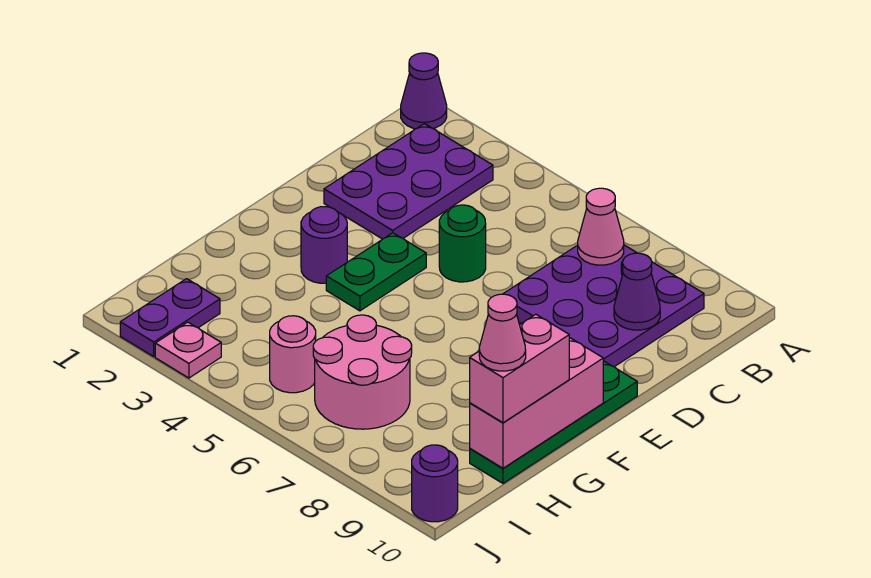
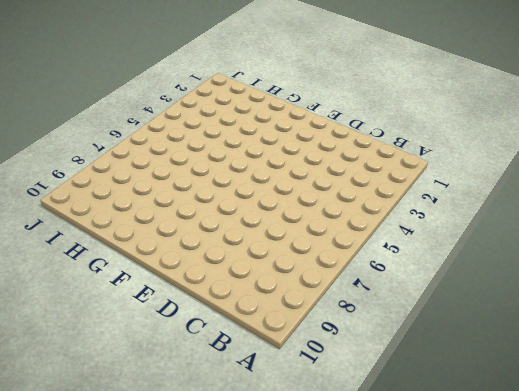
none -> purple 1x1 cone [401,53,447,129]
none -> purple 2x3 plate [324,124,493,239]
none -> purple 3x3 plate [503,245,704,367]

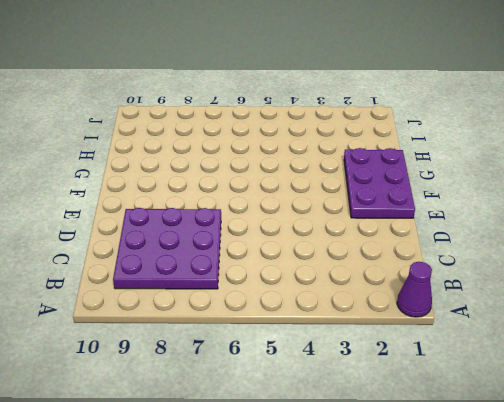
purple 2x3 plate [344,148,415,218] -> purple 2x3 plate moved to [324,124,493,239]
none -> green 1x1 round brick [439,205,486,282]
none -> green 1x2 plate [326,233,426,311]
none -> green 1x4 plate [470,361,637,483]

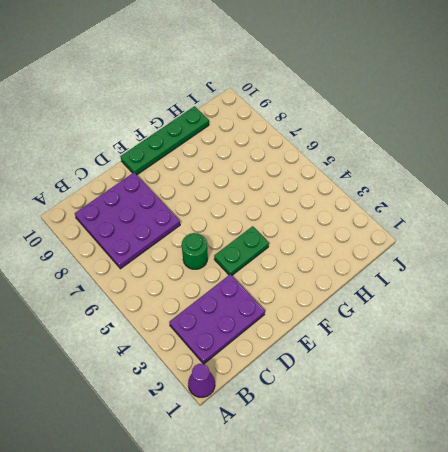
none -> purple 1x1 round brick [301,207,347,283]
none -> pink 2x2 round brick [313,315,412,429]
none -> purple 1x2 plate [120,279,220,357]

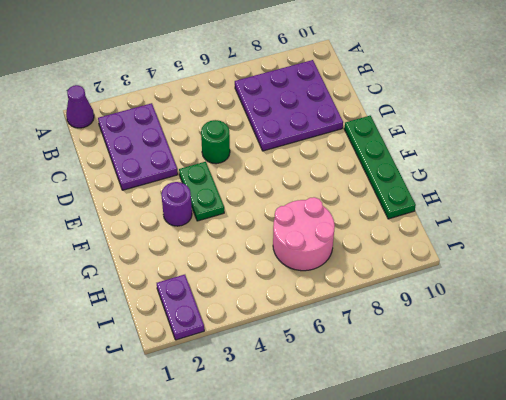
none -> pink 1x1 round brick [270,316,316,393]
none -> pink 1x1 plate [155,322,221,378]
none -> purple 1x1 round brick [412,445,458,522]

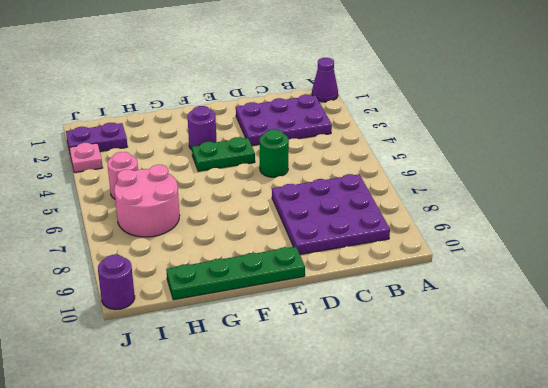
none -> pink 1x1 cone [578,188,624,265]
none -> purple 1x1 cone [614,253,660,330]
none -> pink 1x3 brick [470,338,603,468]

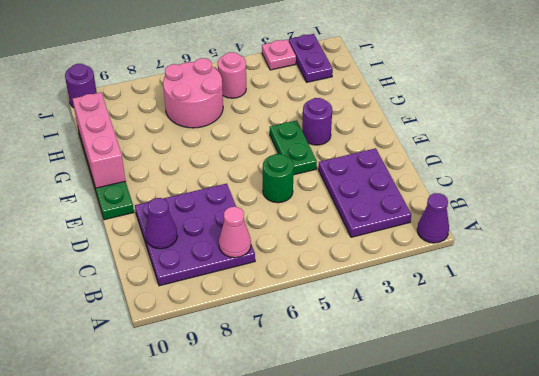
none -> pink 1x2 brick [470,314,569,423]
none -> pink 1x1 cone [479,294,526,371]

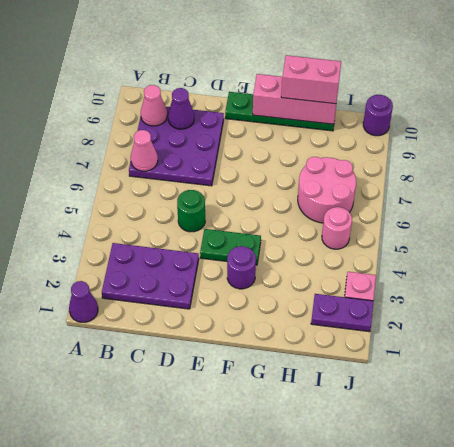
pink 1x1 cone [141,85,167,126] -> pink 1x1 cone moved to [479,294,526,371]

